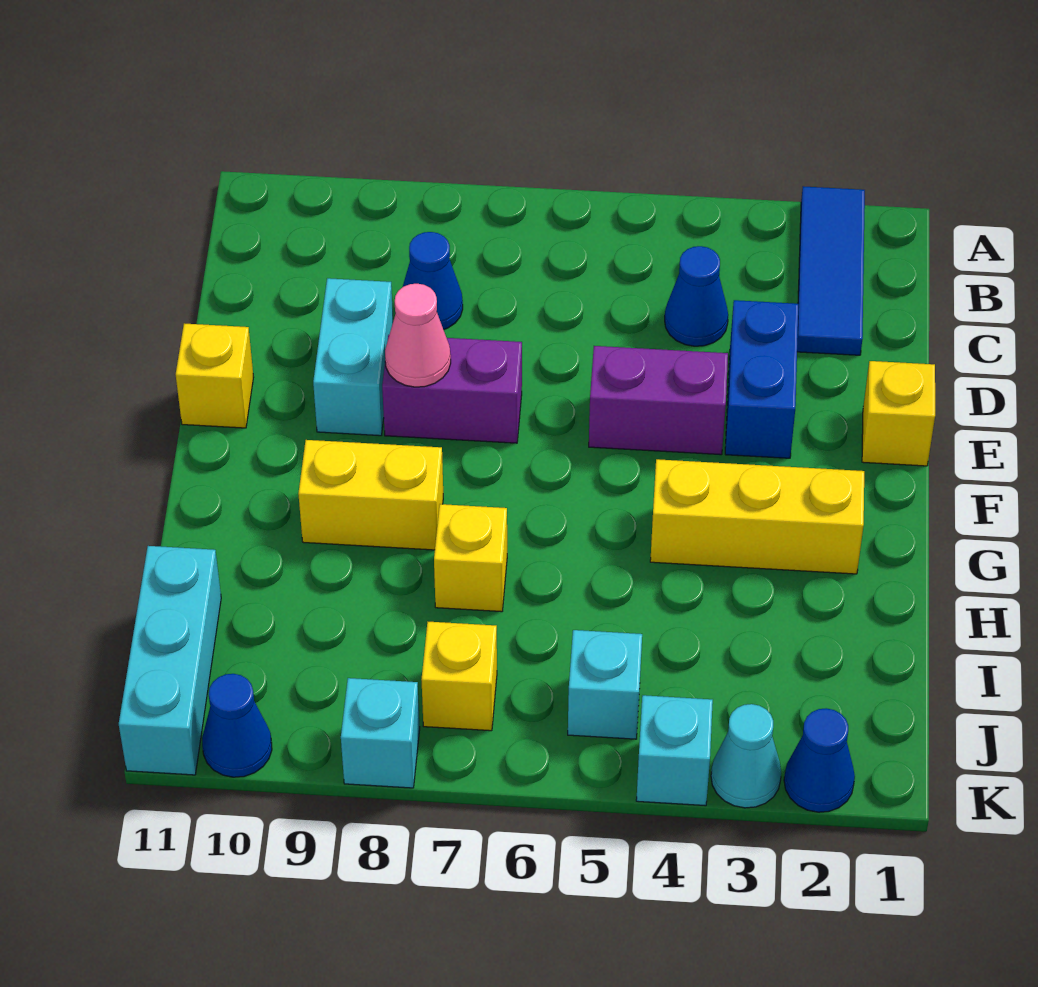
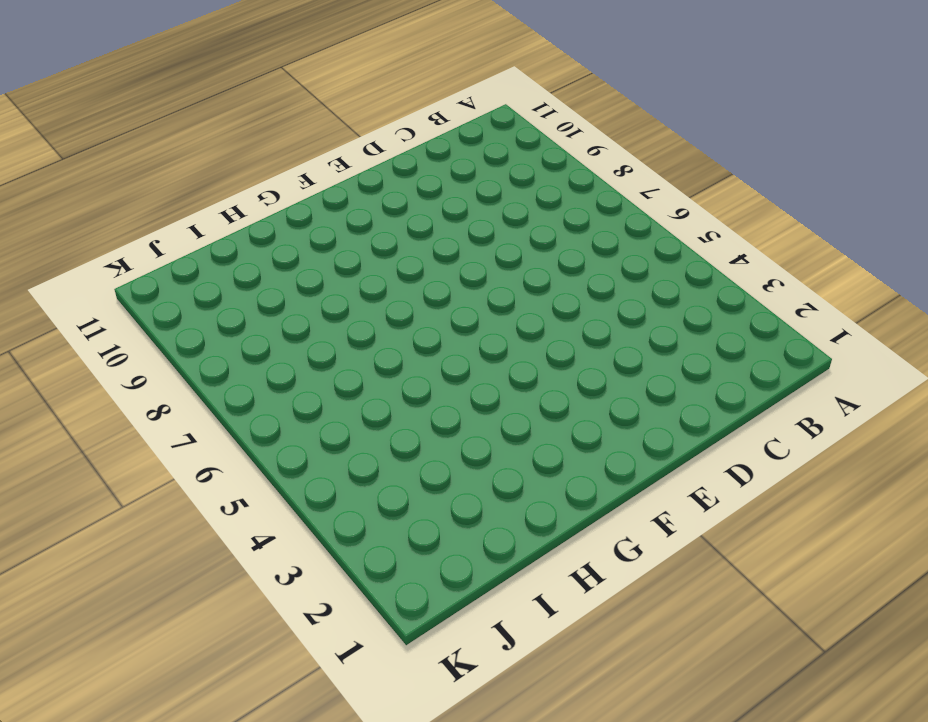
none -> blue 1x3 tile [797,186,865,355]
none -> blue 1x1 cone [665,246,728,346]
none -> blue 1x1 cone [403,232,463,330]

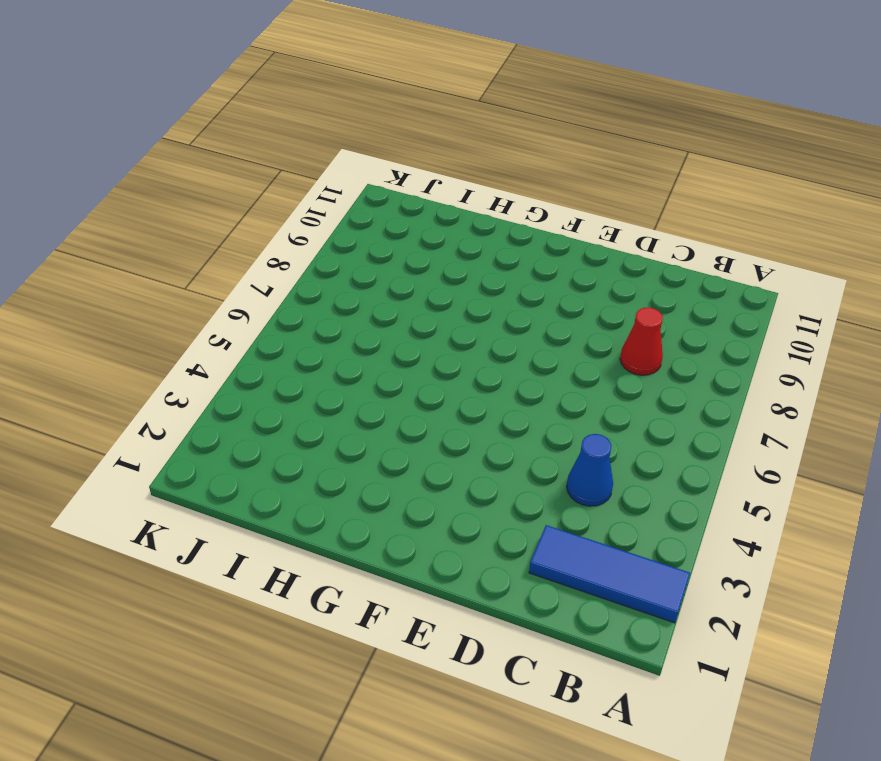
red 1x1 cone [620,308,663,375] -> blue 1x1 cone [403,232,463,330]
none -> blue 1x2 brick [725,300,798,458]
none -> cyan 1x2 brick [313,278,393,436]
none -> yellow 1x1 brick [862,361,935,466]

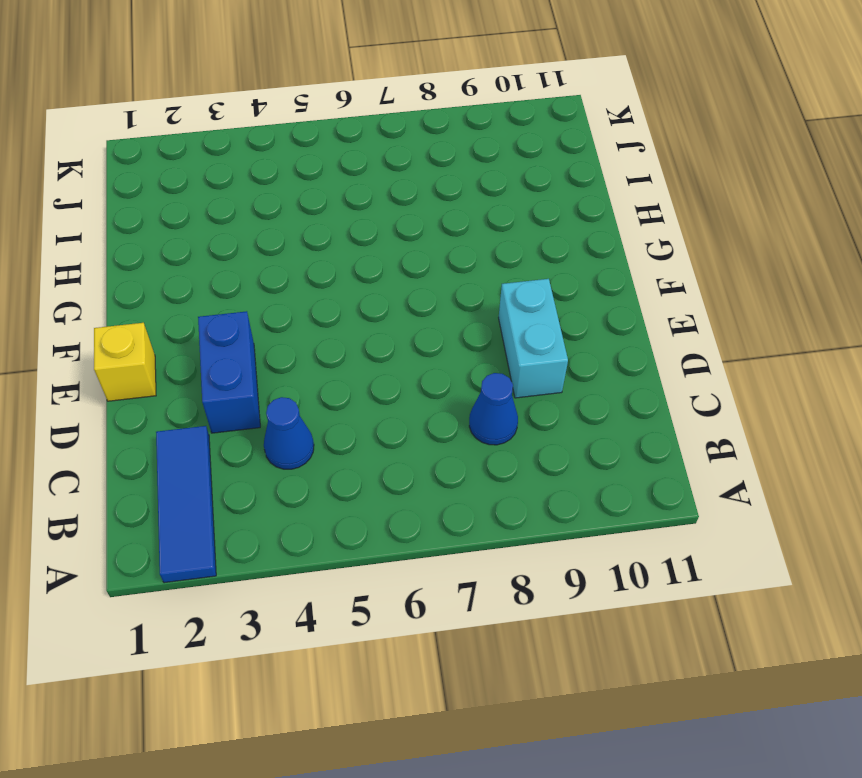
none -> purple 1x2 brick [589,346,728,455]
none -> purple 1x2 brick [382,335,522,443]
none -> yellow 1x1 brick [176,323,254,428]

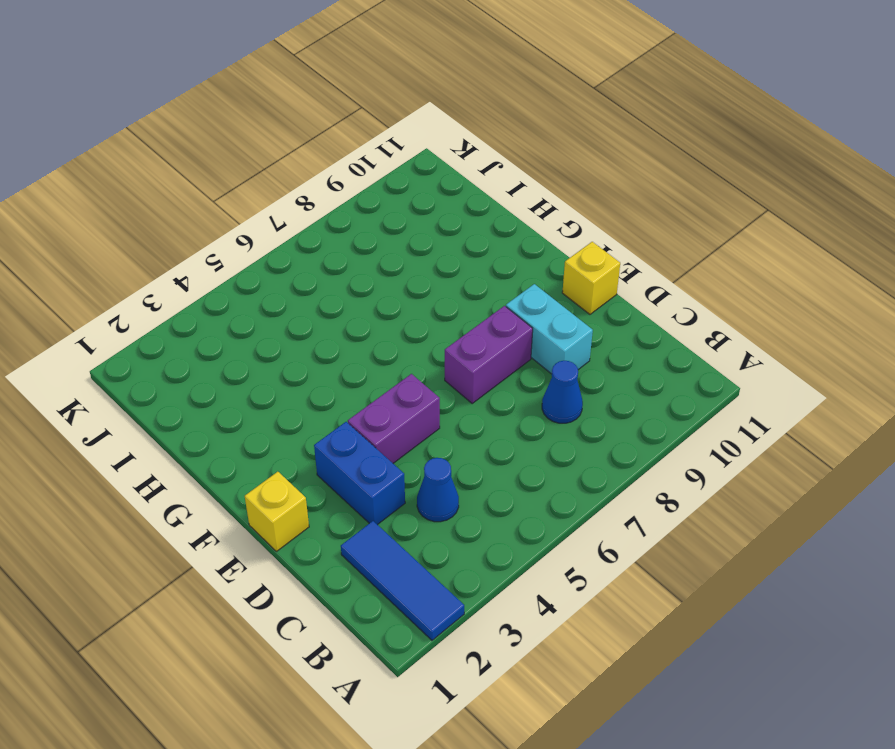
none -> yellow 1x3 brick [650,459,864,574]
none -> yellow 1x2 brick [298,440,443,550]
none -> yellow 1x1 brick [434,504,507,612]

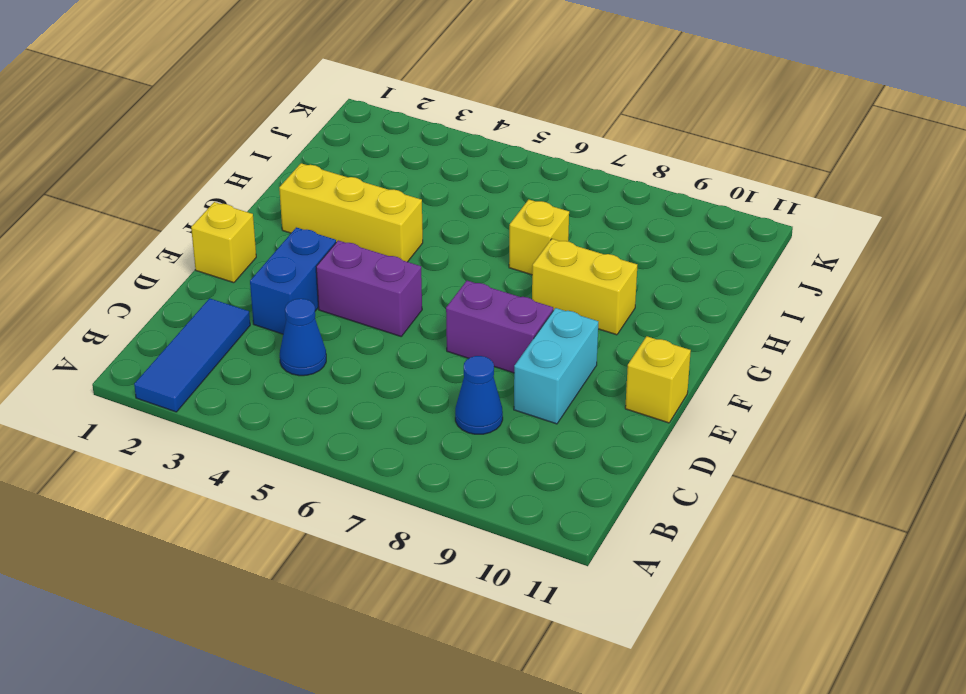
none -> cyan 1x3 brick [119,546,221,775]
none -> cyan 1x1 brick [568,630,642,739]
none -> yellow 1x1 brick [421,622,497,731]

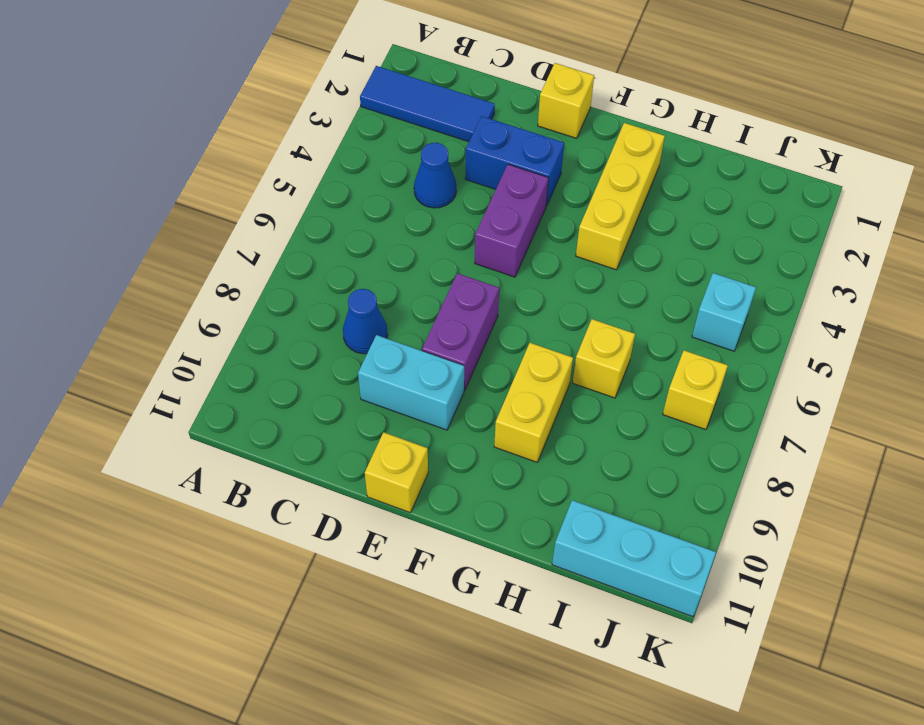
none -> blue 1x1 cone [784,708,855,812]
none -> cyan 1x1 cone [711,704,781,808]
none -> cyan 1x1 brick [636,695,713,806]

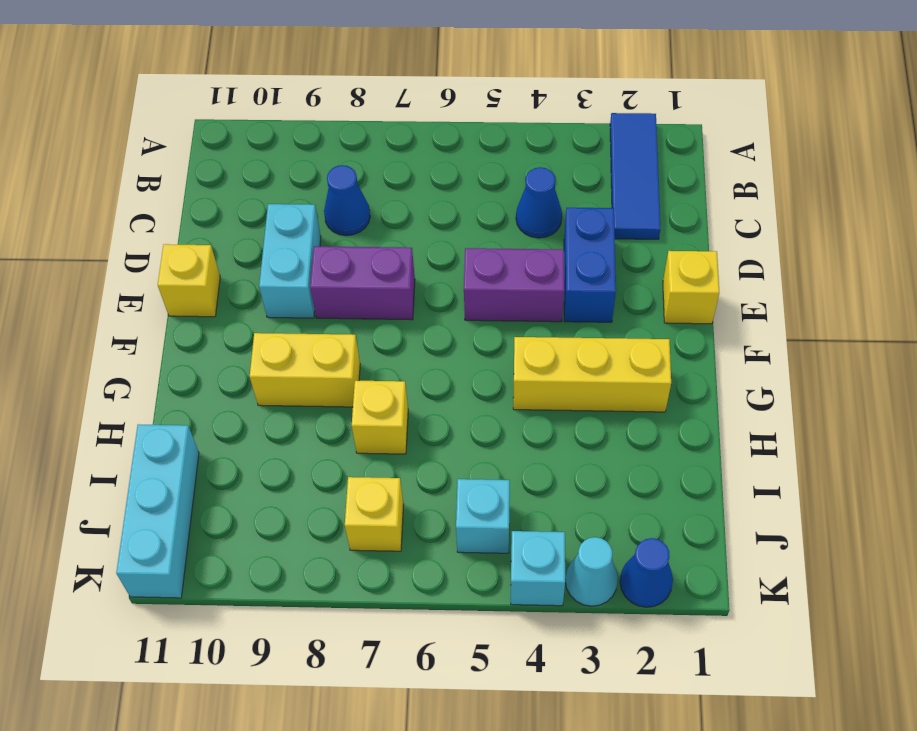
none -> cyan 1x1 brick [341,678,420,788]
none -> blue 1x1 cone [202,674,272,777]
none -> pink 1x1 cone [385,284,451,387]

